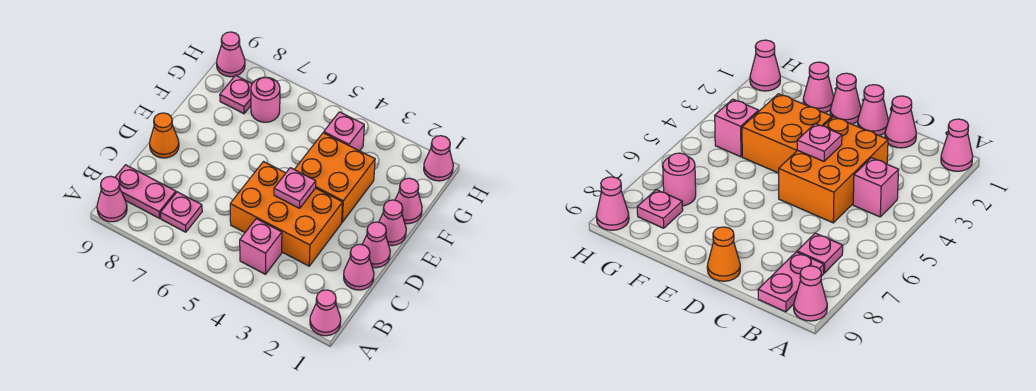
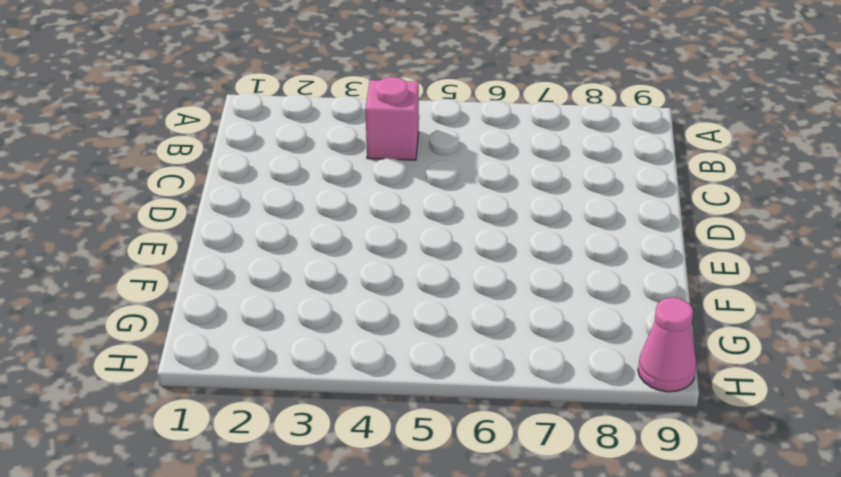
none -> pink 1x1 cone [310,290,341,336]
none -> pink 1x1 cone [97,176,127,222]
none -> pink 1x1 plate [161,192,202,232]

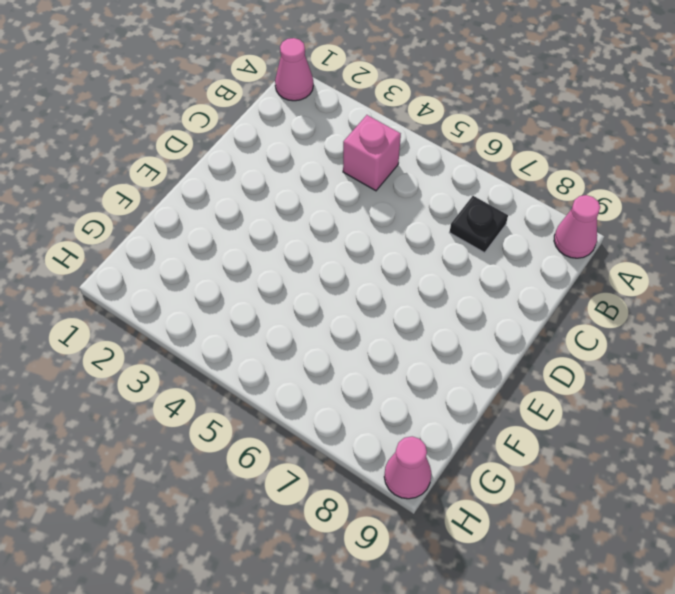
black 1x1 plate [449,196,508,253] -> pink 1x1 plate [161,192,202,232]
none -> pink 1x2 plate [115,165,176,218]
none -> pink 1x1 cone [344,244,374,290]
none -> orange 2x3 brick [230,162,343,266]

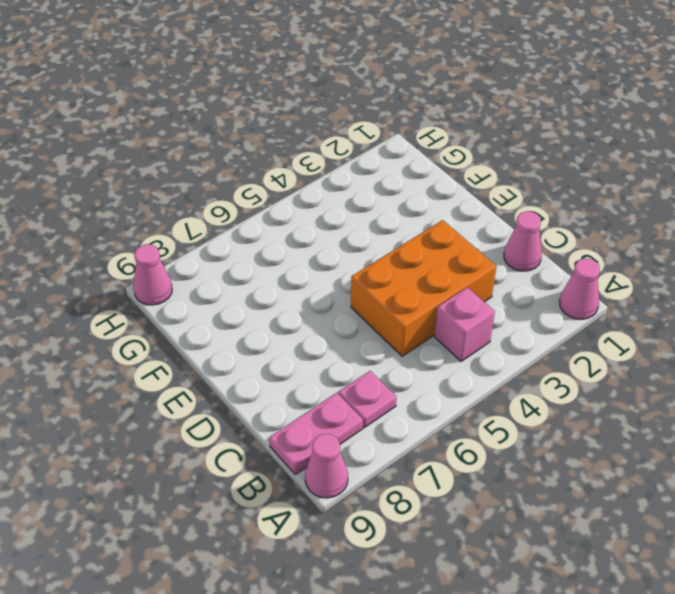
none -> pink 1x1 cone [362,222,390,268]
none -> orange 1x1 cone [150,113,179,158]
none -> pink 1x1 cone [379,200,406,246]

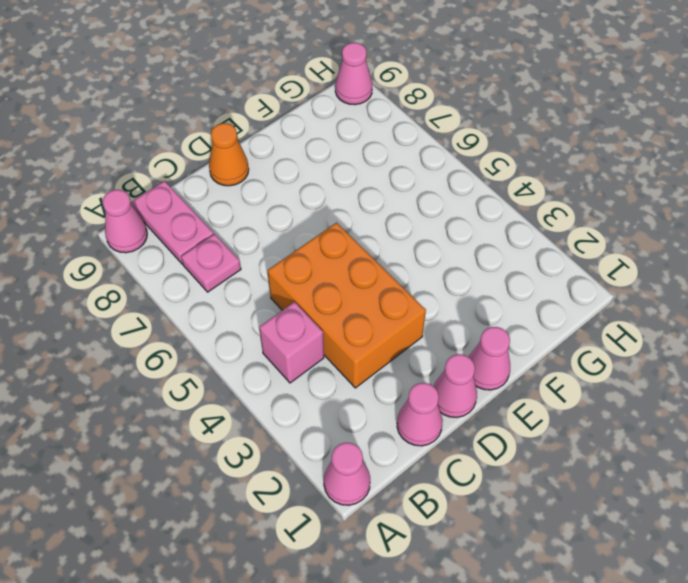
none -> orange 2x2 brick [294,133,375,222]
none -> pink 1x1 cone [395,178,422,224]
none -> pink 1x1 brick [324,112,364,151]

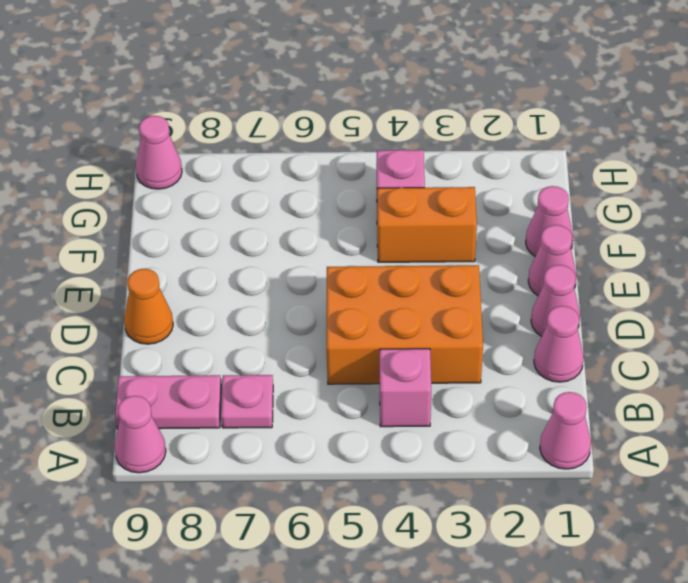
orange 1x2 brick [377,187,477,262] -> orange 2x2 brick [294,133,375,222]
none -> pink 1x1 round brick [251,77,280,122]
none -> pink 1x1 plate [220,75,252,114]
none -> pink 1x1 cone [424,136,453,181]

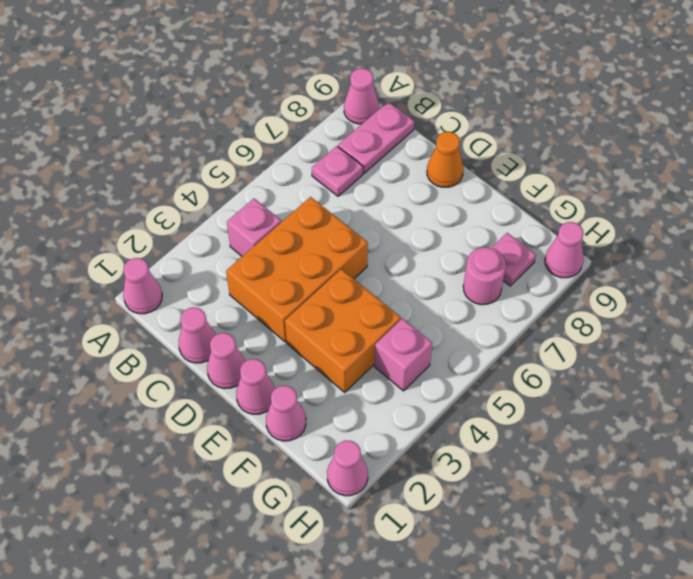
none -> pink 1x1 plate [274,168,316,208]

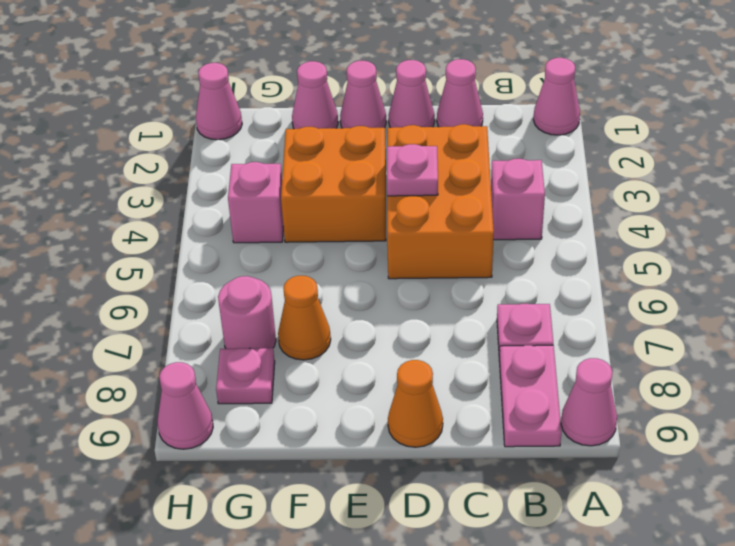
orange 1x1 cone [278,276,331,360] -> none

